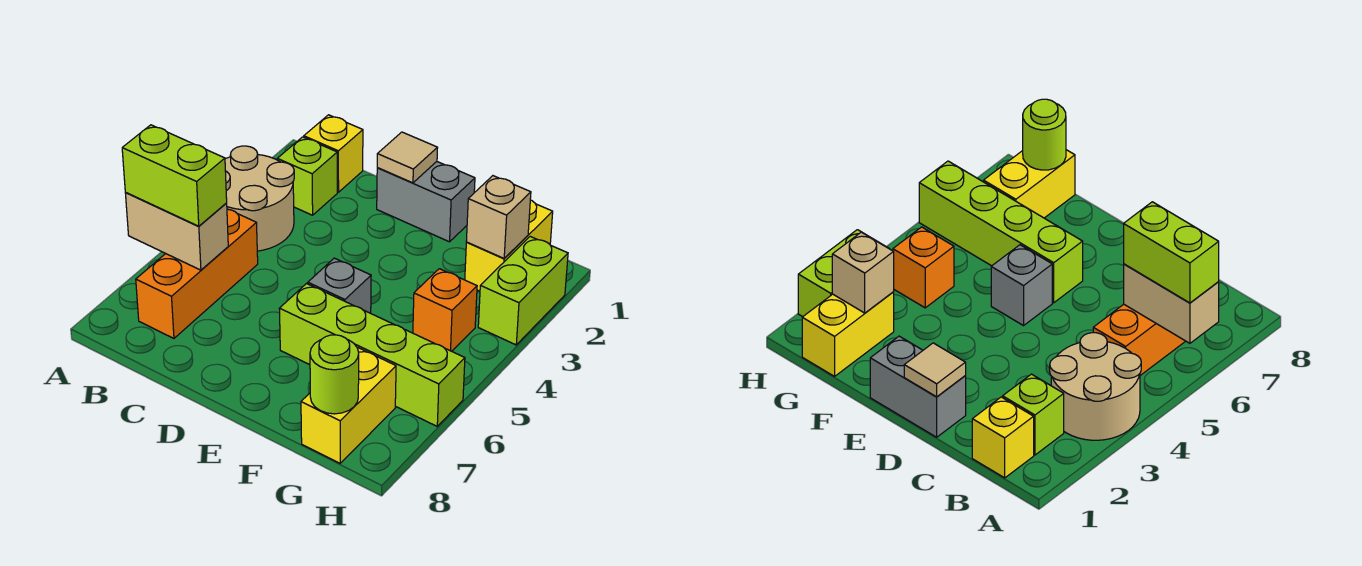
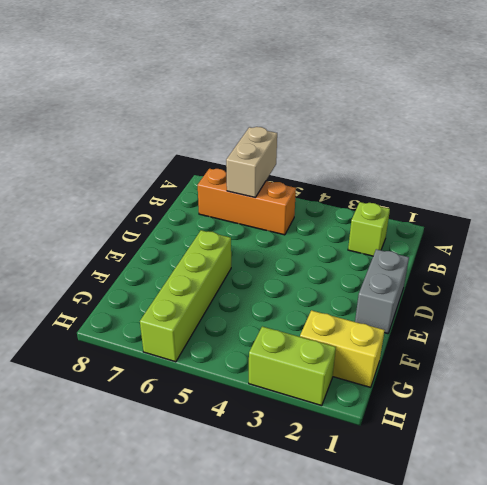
none -> tan 2x2 round brick [225,146,294,251]
none -> yellow 1x1 brick [304,115,363,192]
none -> grey 1x1 brick [308,258,371,313]

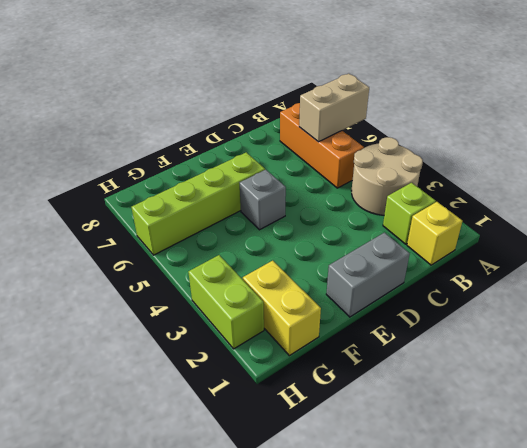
none -> orange 1x1 brick [413,269,477,351]
none -> yellow 1x2 brick [301,347,396,463]
none -> tan 1x1 tile [377,132,437,183]

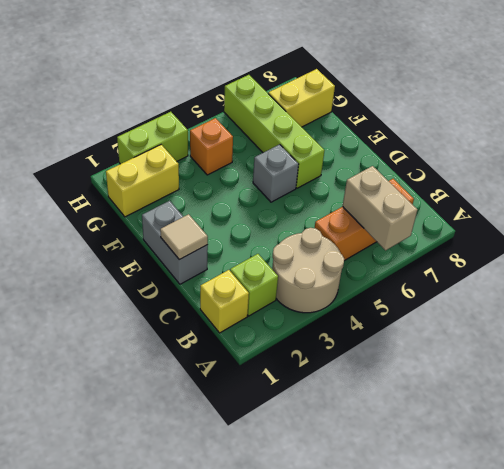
none -> tan 1x1 brick [466,176,531,259]
none -> lime 1x1 round brick [310,335,359,414]
none -> lime 1x2 brick [122,125,227,226]

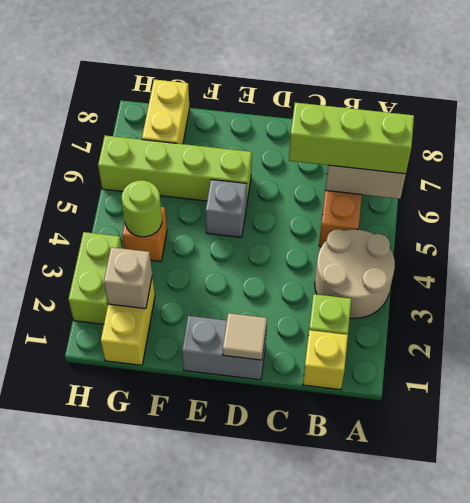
lime 1x3 brick [289,103,414,174] -> lime 1x2 brick [122,125,227,226]
lime 1x1 round brick [122,180,162,237] -> lime 1x1 round brick moved to [310,335,359,414]

